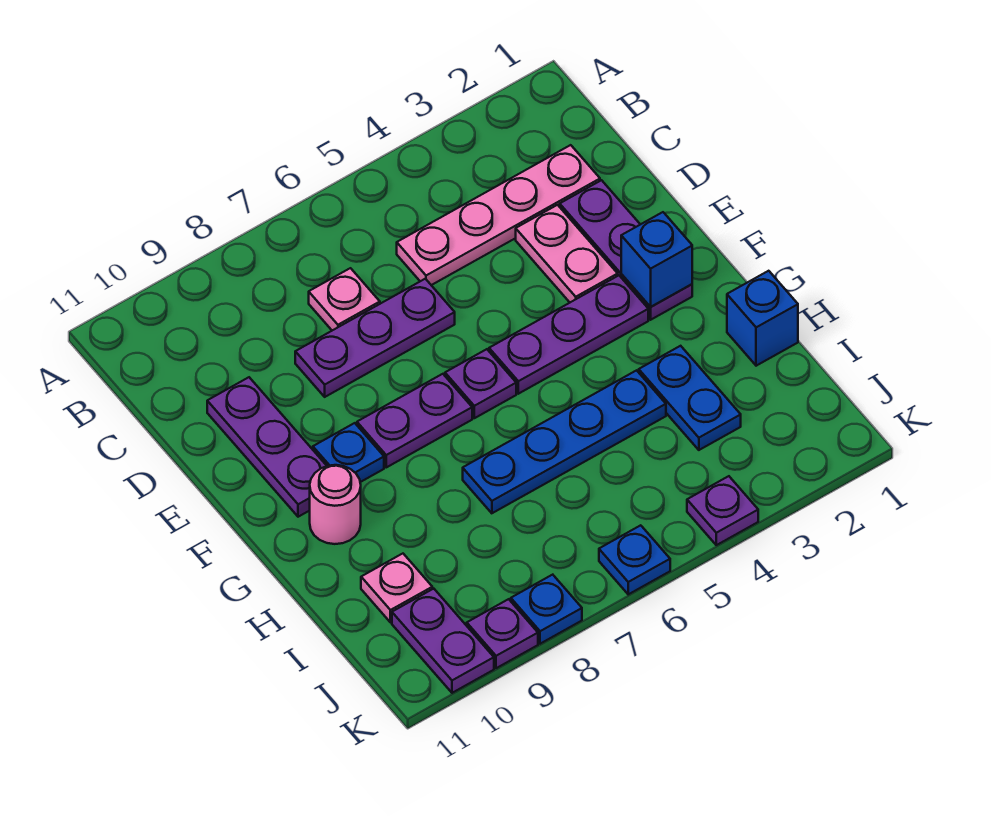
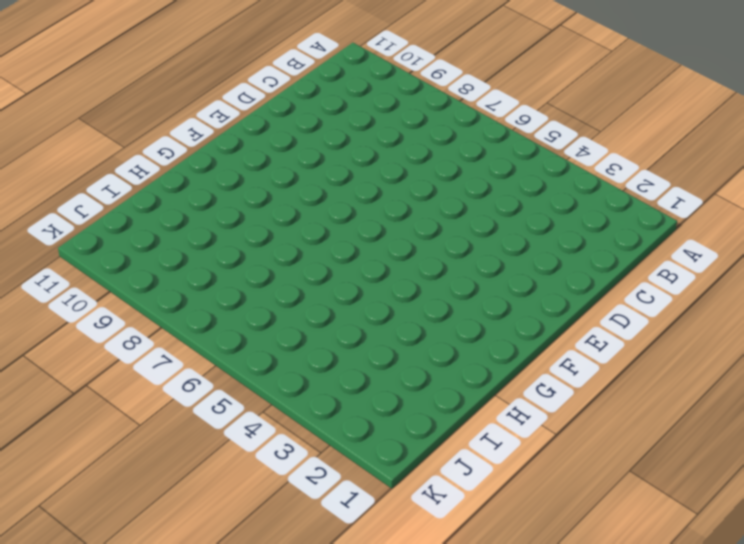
none -> pink 1x4 plate [397,145,600,285]
none -> pink 1x1 plate [309,268,380,330]
none -> purple 1x3 plate [560,180,692,320]

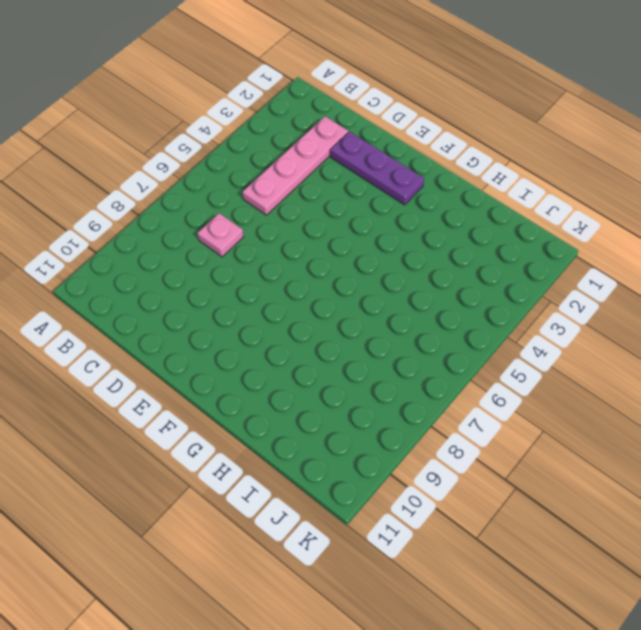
none -> pink 1x2 plate [516,205,618,302]
none -> purple 1x3 plate [295,279,455,397]
none -> purple 1x3 plate [207,377,326,517]

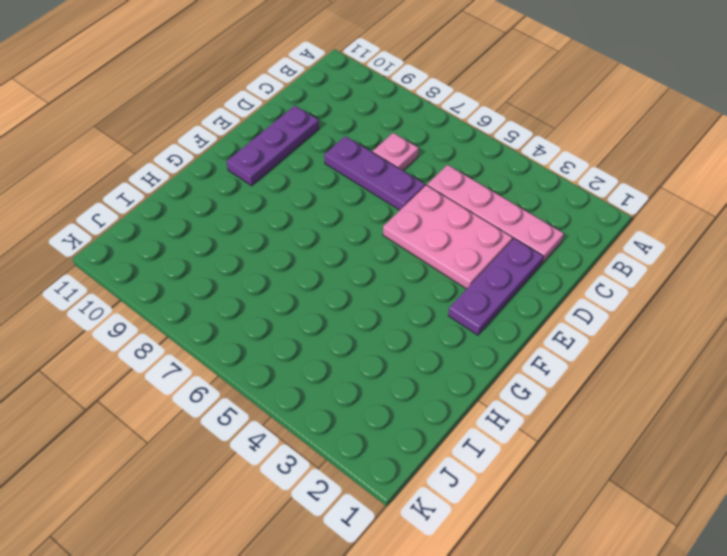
pink 2x3 plate [383,185,513,289] -> pink 1x2 plate [516,205,618,302]
none -> purple 1x3 plate [489,276,648,394]
none -> purple 1x1 plate [445,349,516,418]
none -> purple 1x2 plate [357,374,472,467]

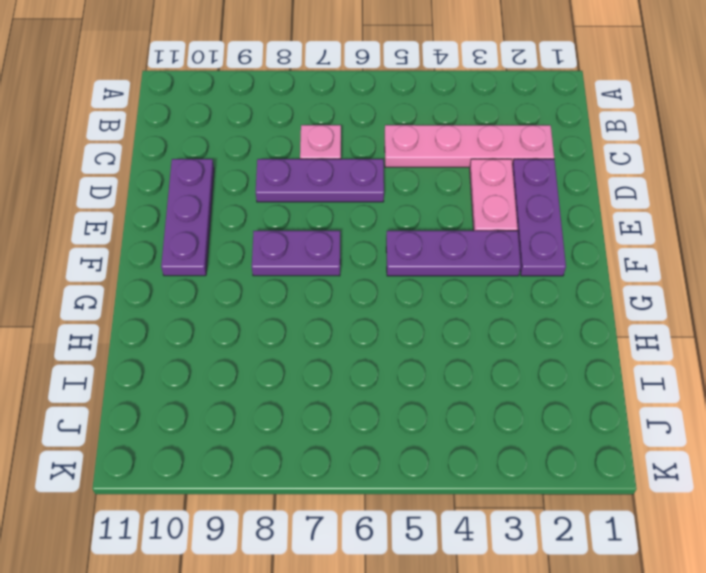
none -> purple 1x1 plate [445,349,516,418]
none -> blue 1x1 plate [313,423,384,482]
none -> pink 1x1 round brick [310,465,361,544]

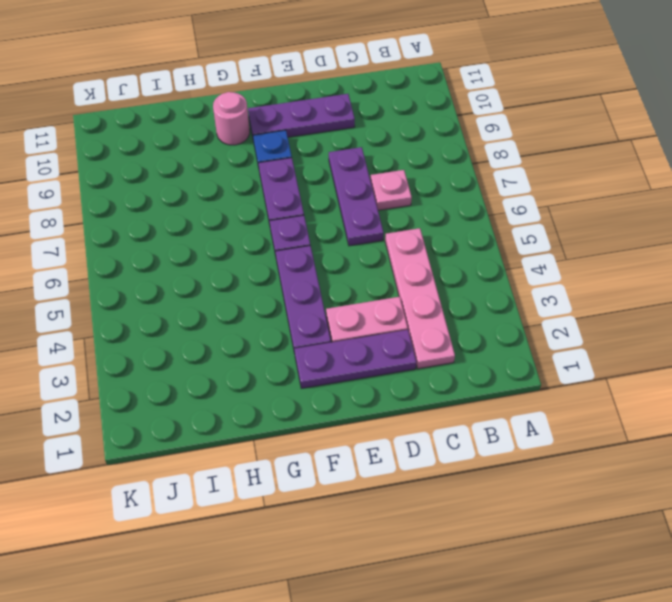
none -> blue 1x1 brick [727,271,798,366]
none -> blue 1x2 plate [639,346,741,450]
none -> blue 1x4 plate [463,370,666,513]

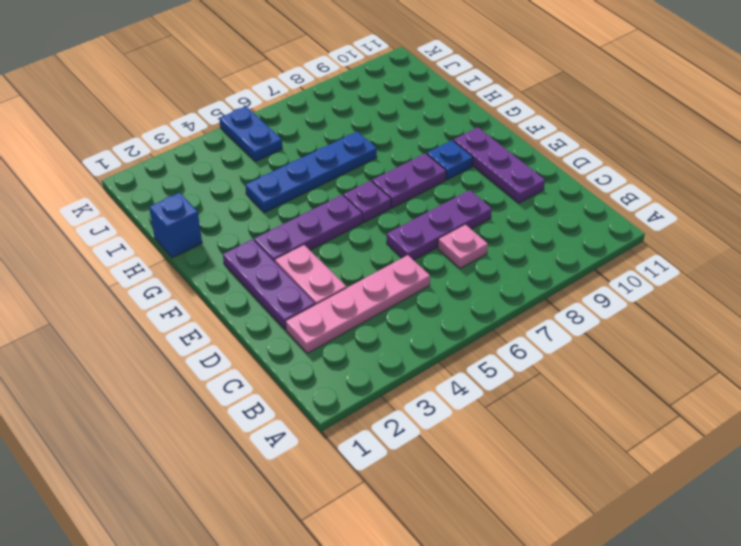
blue 1x2 plate [219,106,282,161] -> blue 1x2 plate moved to [639,346,741,450]
none -> pink 1x1 round brick [310,465,361,544]
none -> pink 1x1 plate [361,554,432,622]
none -> purple 1x2 plate [392,589,494,693]

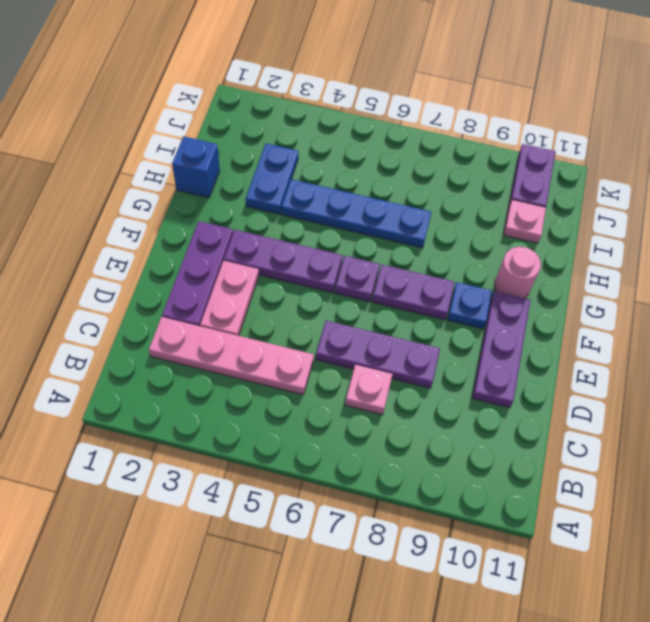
none -> purple 1x1 plate [687,476,758,545]
none -> blue 1x1 plate [599,525,670,594]
none -> blue 1x1 plate [511,575,582,644]

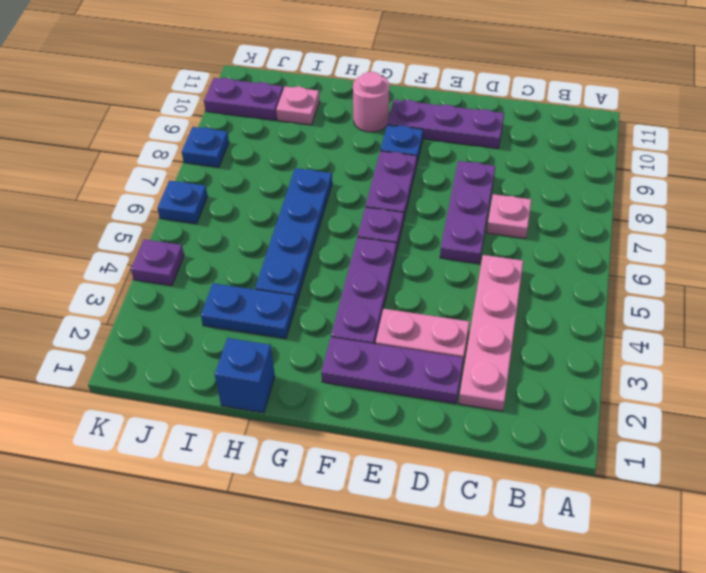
none -> purple 1x1 plate [467,599,538,668]
none -> blue 1x1 brick [621,212,692,307]

